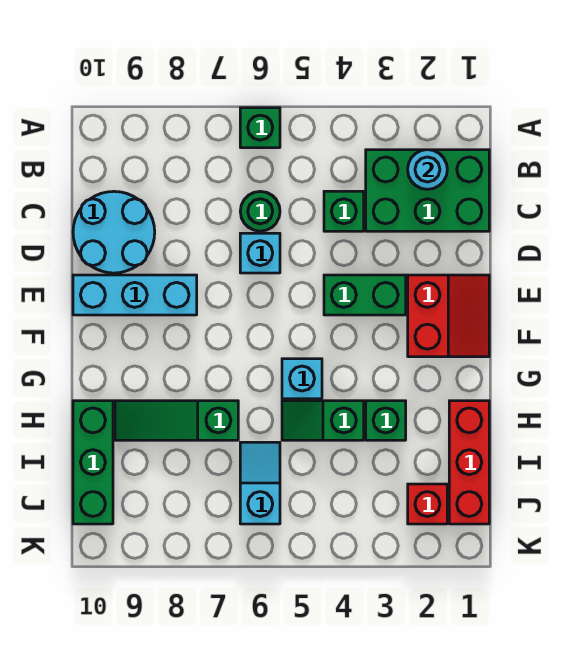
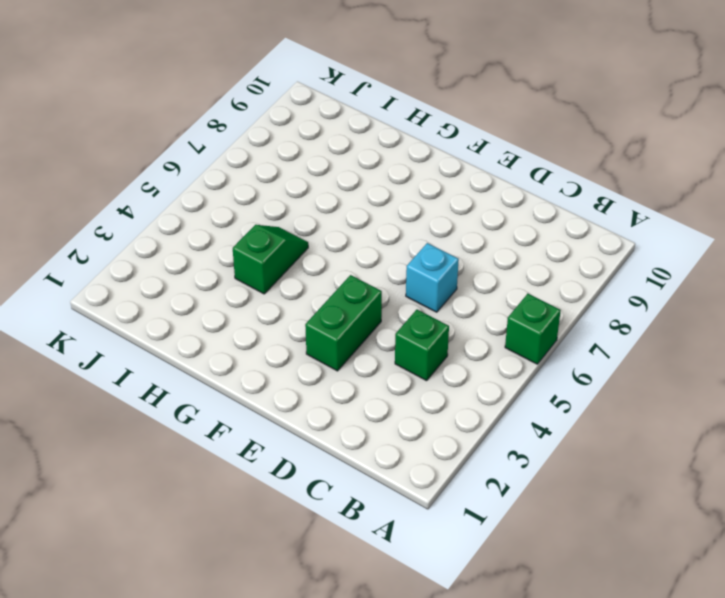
none -> green 2x3 brick [366,150,489,231]
none -> green 1x1 round brick [240,191,280,231]
none -> cyan 2x2 round brick [73,191,155,273]

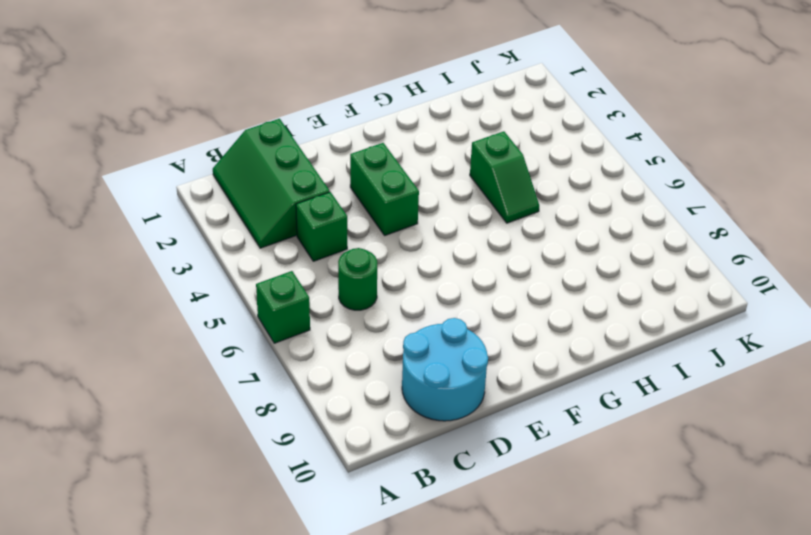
green 2x3 slope [213,119,330,248] -> green 2x3 brick [366,150,489,231]
none -> cyan 1x1 brick [240,233,280,273]
none -> red 2x2 slope [408,275,489,357]
none -> cyan 1x3 brick [73,275,197,315]

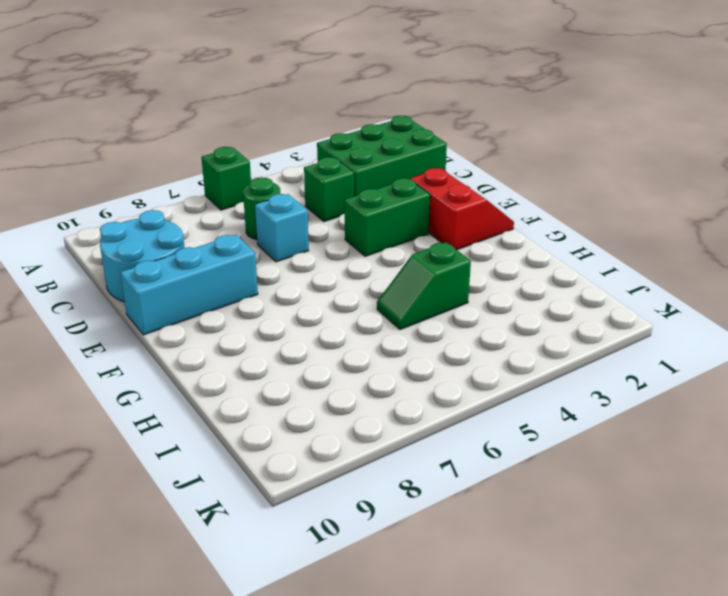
none -> cyan 1x1 brick [282,359,322,399]
none -> red 1x3 brick [449,401,489,524]
none -> green 1x1 brick [366,401,406,440]

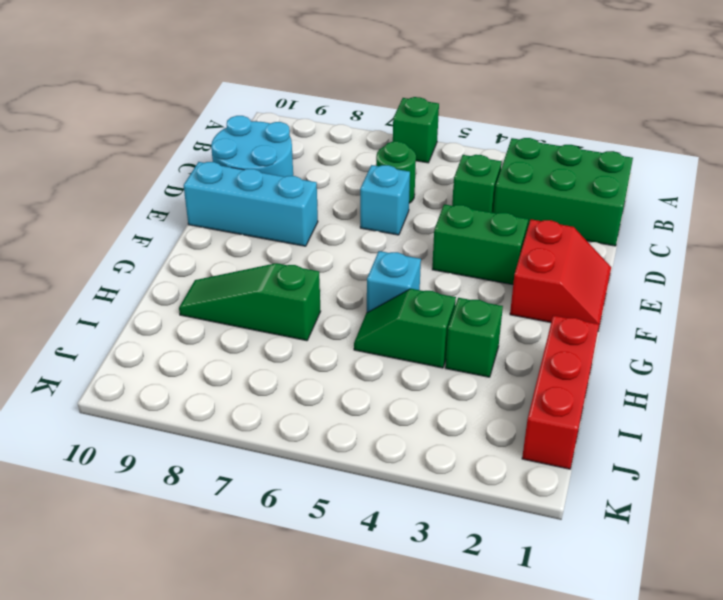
none -> green 1x3 brick [73,401,113,524]
none -> cyan 1x2 slope [240,442,280,524]
none -> red 1x1 brick [408,484,447,524]

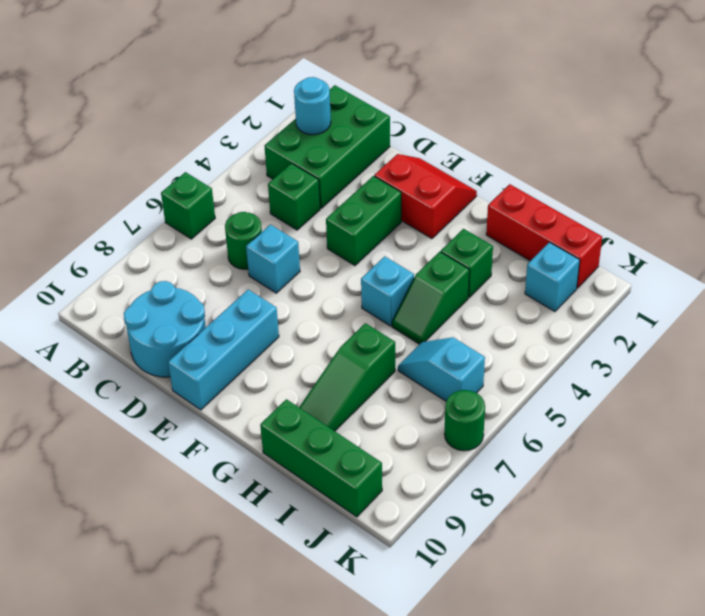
cyan 1x1 brick [525,242,580,312] -> red 1x1 brick [408,484,447,524]
green 1x1 round brick [444,390,485,451] -> none

